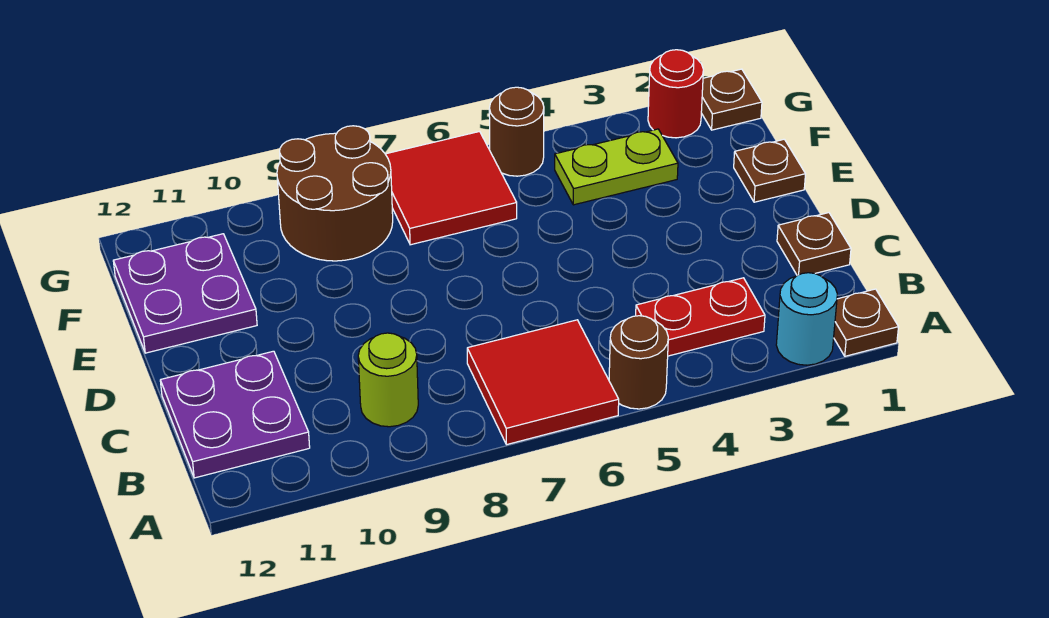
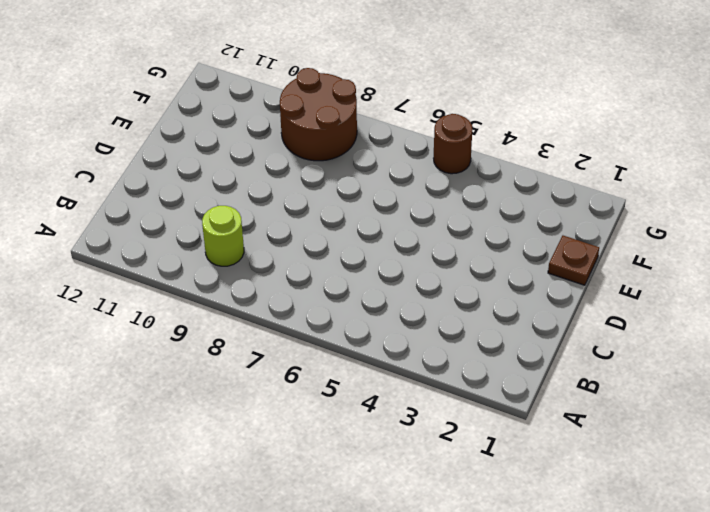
none -> brown 1x1 plate [834,289,899,356]
none -> cyan 1x1 round brick [776,273,837,365]
none -> brown 1x1 round brick [609,316,668,409]

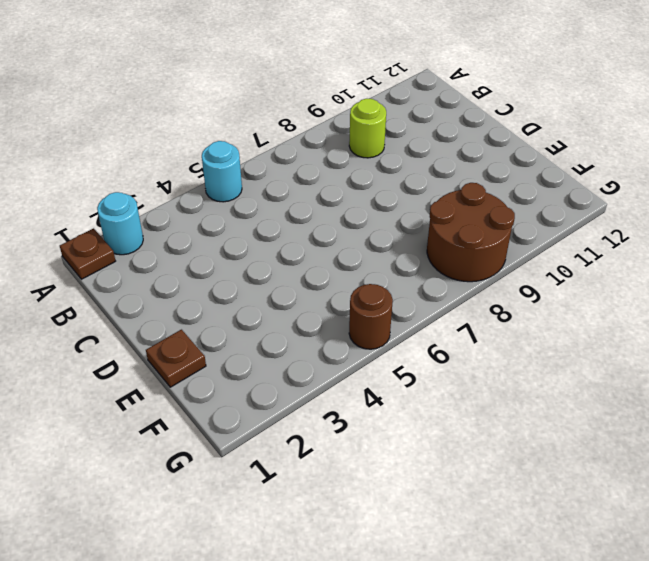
cyan 1x1 round brick [202,141,242,202] -> brown 1x1 round brick [609,316,668,409]
none -> red 2x2 tile [467,320,619,445]
none -> red 1x2 plate [636,278,765,356]
none -> purple 2x2 plate [160,351,310,478]

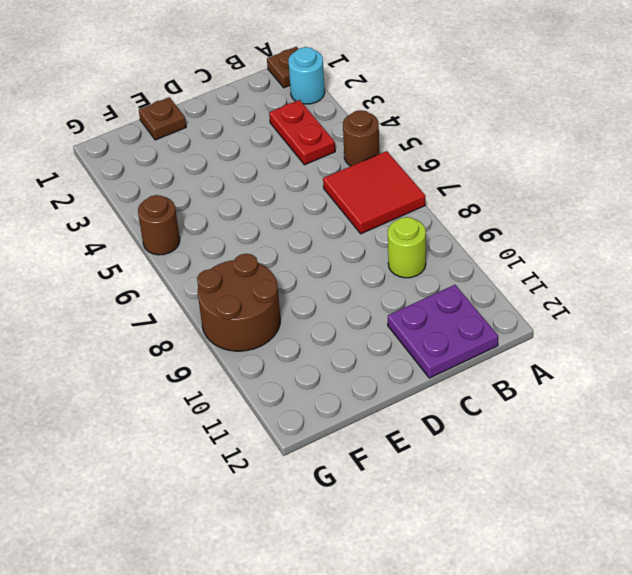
none -> brown 1x1 plate [777,213,851,275]
none -> purple 2x2 plate [113,234,257,353]
none -> lime 1x2 plate [555,129,678,205]

